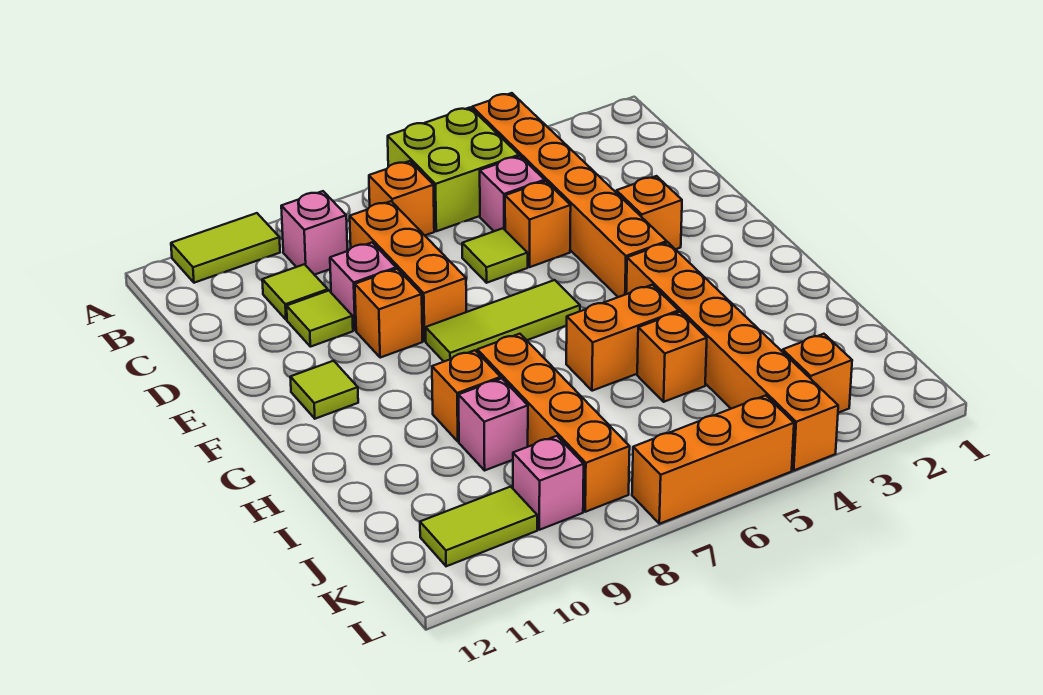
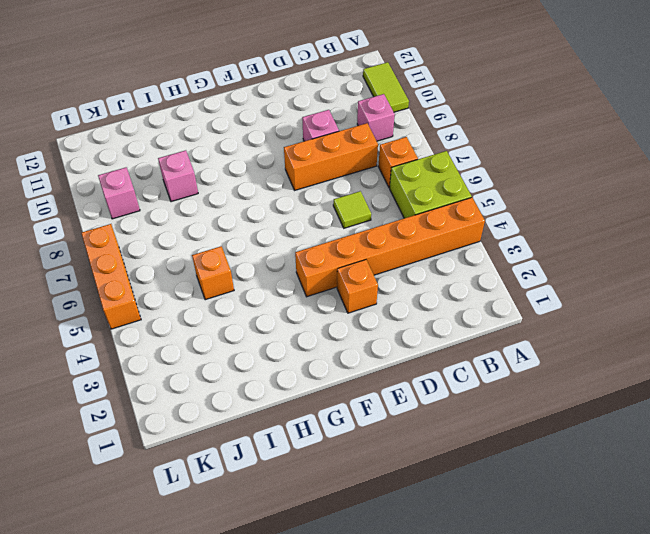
none -> pink 1x1 brick [480,156,545,231]
none -> lime 1x1 tile [262,264,328,320]
none -> orange 1x1 brick [505,181,571,267]

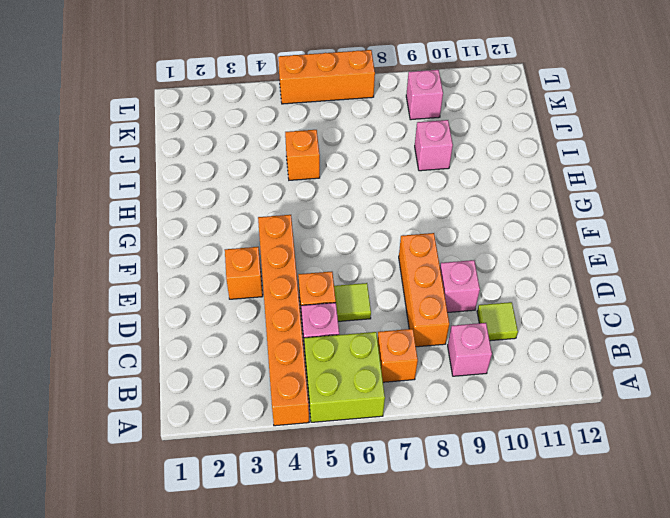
none -> lime 1x2 tile [171,213,280,283]
none -> lime 1x1 tile [287,291,353,347]
none -> orange 1x1 brick [355,269,422,358]

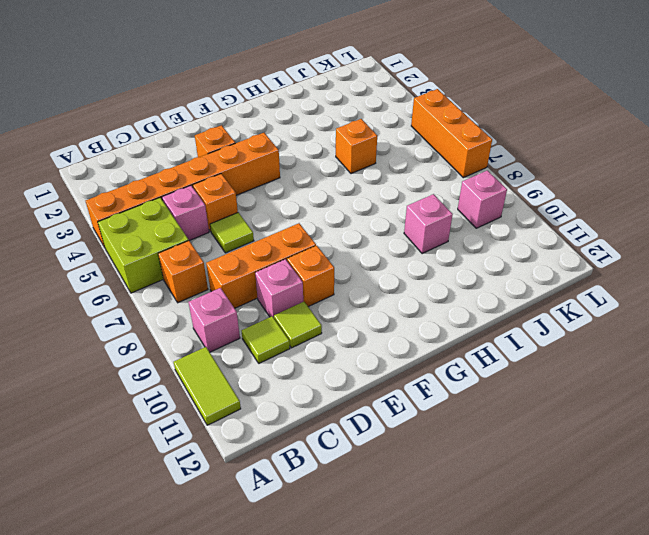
none -> lime 1x3 tile [426,280,580,361]
none -> lime 1x1 tile [290,361,358,419]
none -> orange 1x6 brick [626,243,838,470]

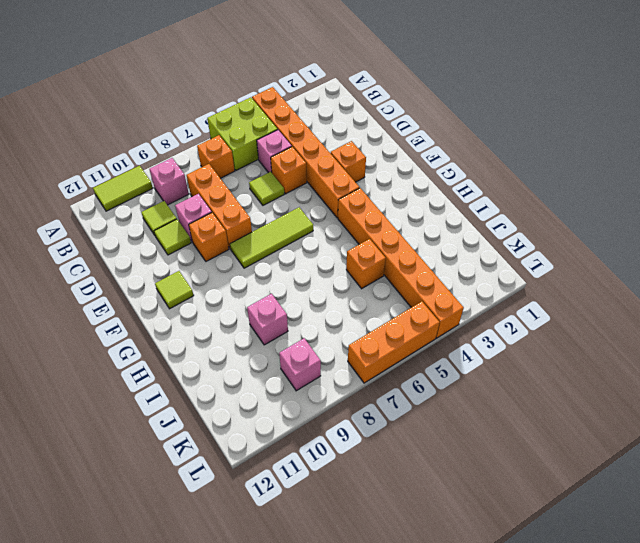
none -> orange 1x2 brick [566,285,679,391]
none -> orange 1x4 brick [477,334,630,512]
none -> orange 1x1 brick [432,350,501,441]

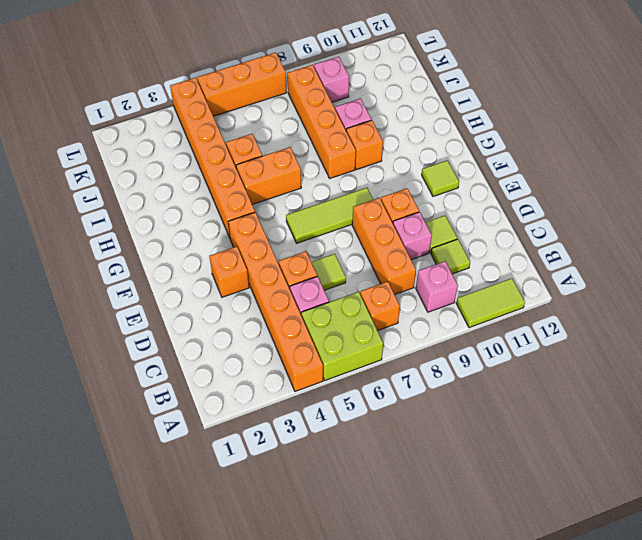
none -> orange 1x1 brick [783,334,852,413]
none -> lime 1x2 tile [420,487,537,566]

